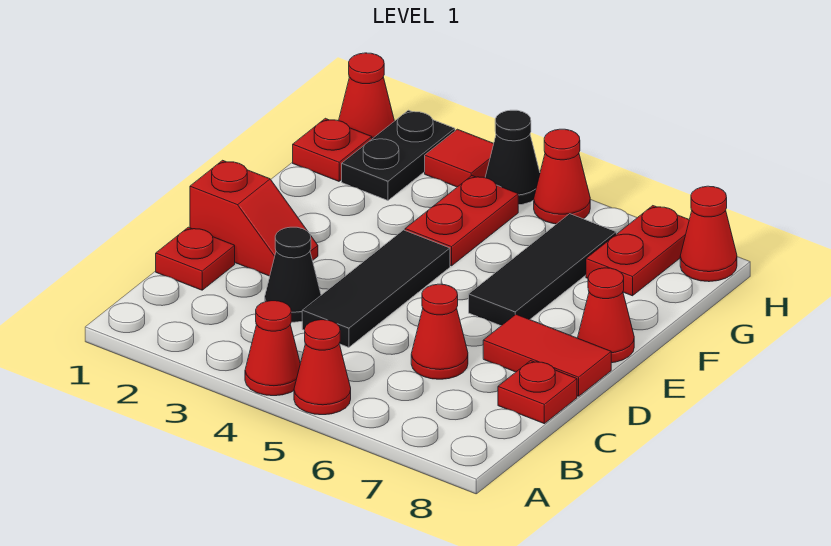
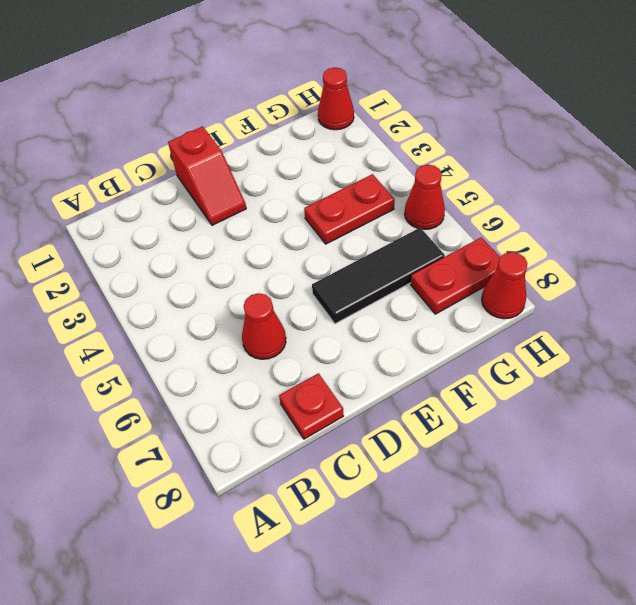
none -> red 1x1 cone [245,301,300,396]
none -> red 1x1 cone [294,320,351,415]
none -> red 1x1 plate [156,227,235,290]

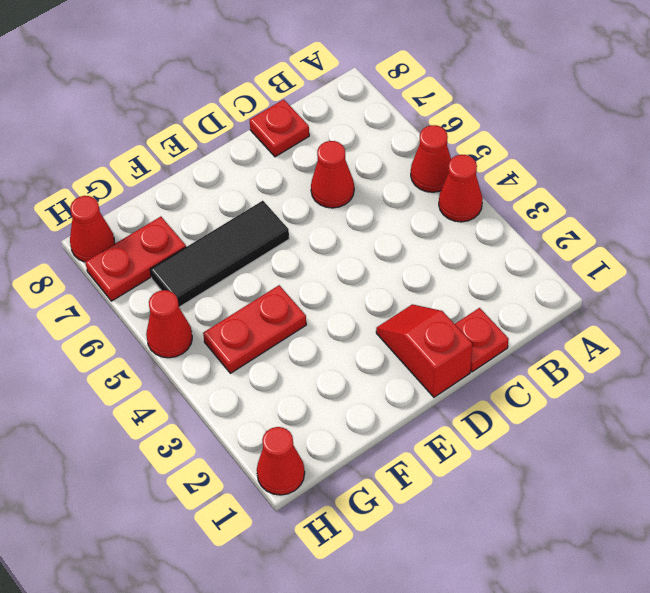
none -> black 1x1 cone [265,227,321,322]
none -> black 1x3 tile [302,230,450,347]
none -> red 1x2 tile [483,314,611,396]

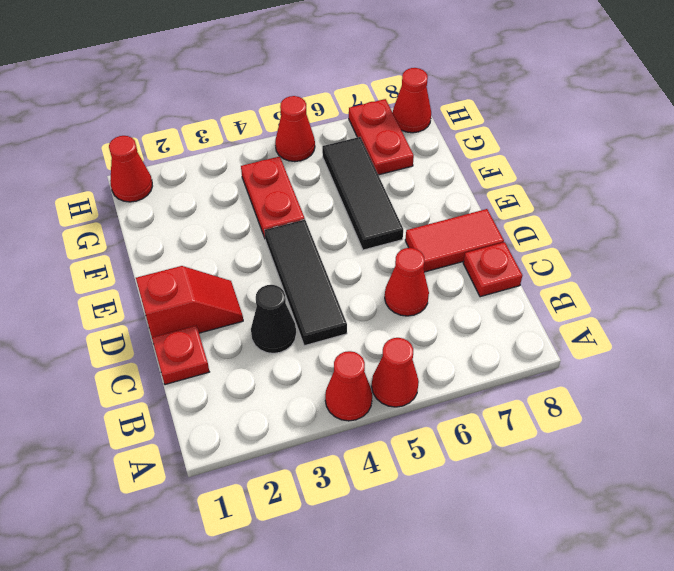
none -> red 1x1 cone [578,268,634,363]
none -> red 1x1 plate [293,118,372,181]
none -> black 1x2 plate [342,110,455,200]

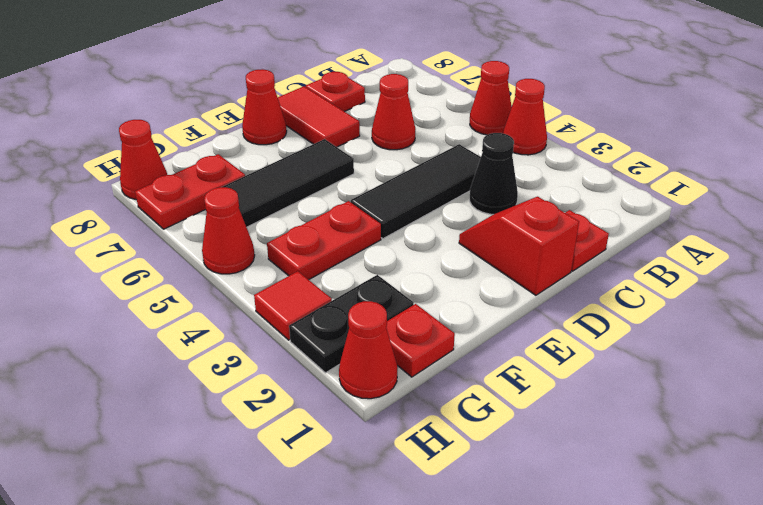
none -> black 1x1 cone [485,110,540,205]

